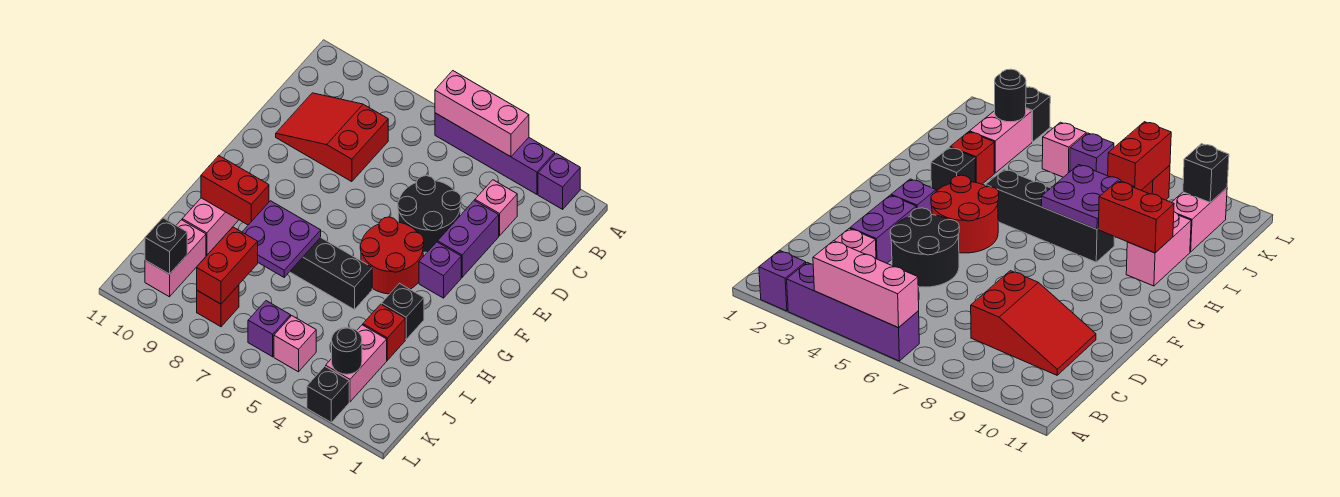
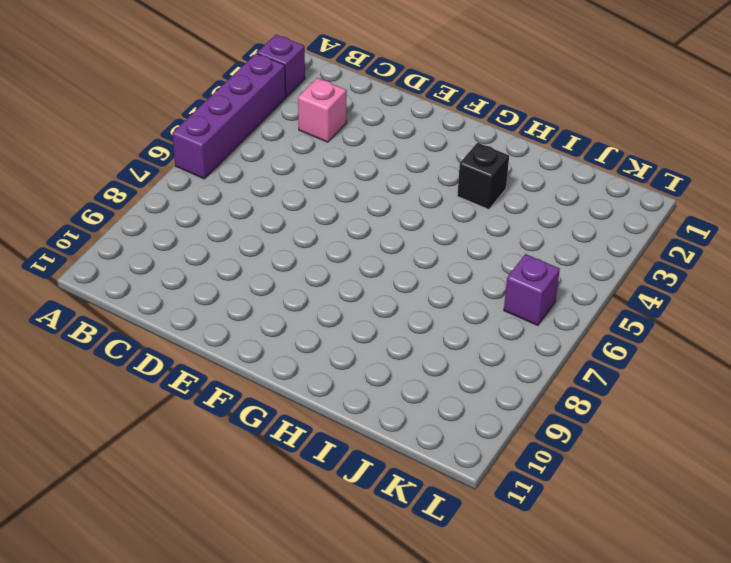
none -> red 2x3 slope [276,93,388,182]
none -> purple 1x2 brick [438,201,499,277]
none -> black 2x2 round brick [398,176,461,252]

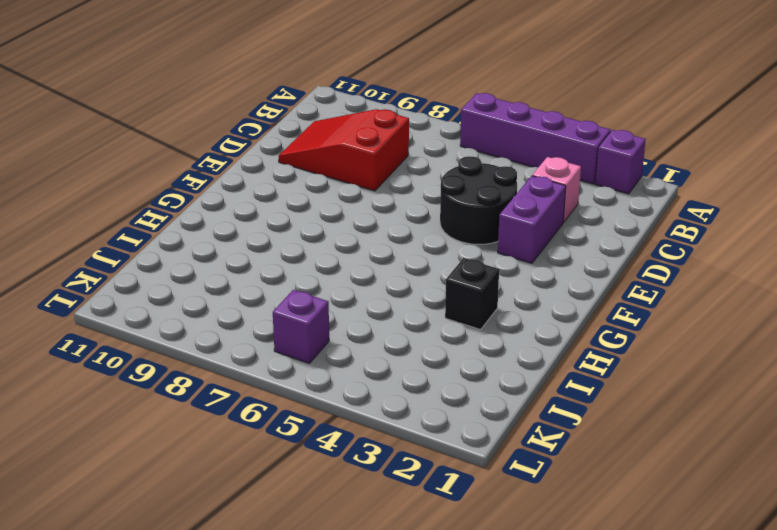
none -> purple 1x1 brick [419,242,461,298]
none -> red 2x2 round brick [360,217,424,294]
none -> black 1x4 brick [290,238,372,310]

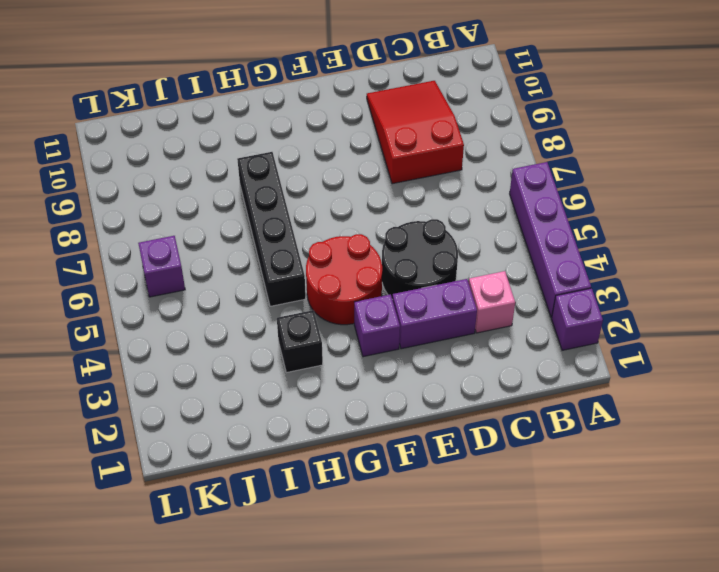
none -> pink 1x2 brick [182,198,238,255]
none -> red 1x1 brick [363,304,405,360]
none -> pink 1x2 brick [326,325,387,402]

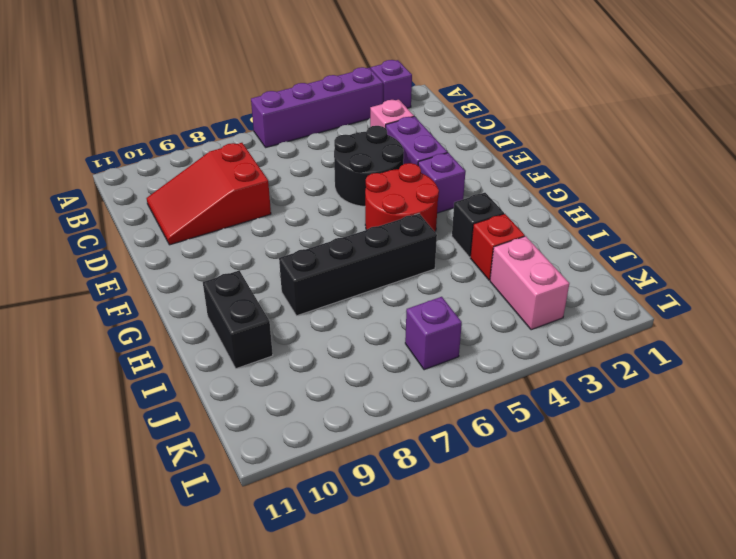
black 1x2 brick [203,270,273,369] -> pink 1x2 brick [182,198,238,255]
none -> pink 1x2 brick [145,220,206,297]
none -> pink 1x1 brick [274,316,316,372]
none -> red 1x1 brick [197,285,239,327]

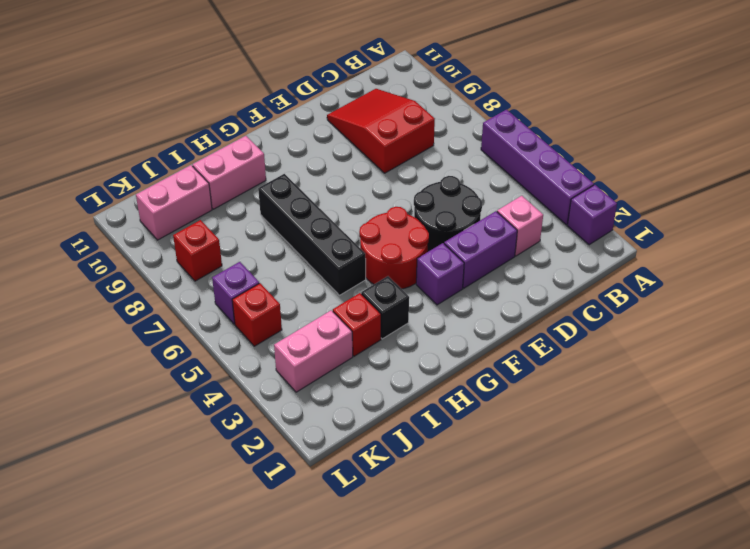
red 1x1 brick [232,283,282,346] -> pink 1x1 brick [274,316,316,372]
none -> black 1x1 brick [307,366,349,422]
none -> pink 1x3 brick [435,71,529,157]
none -> purple 2x2 plate [243,201,321,277]

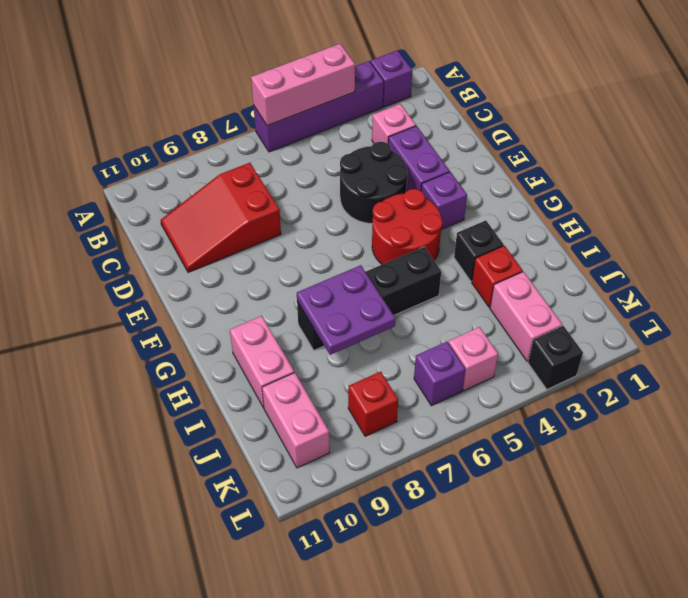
none -> red 1x2 brick [201,156,269,225]
none -> red 1x2 brick [197,227,258,304]
none -> black 1x1 round brick [332,328,362,374]

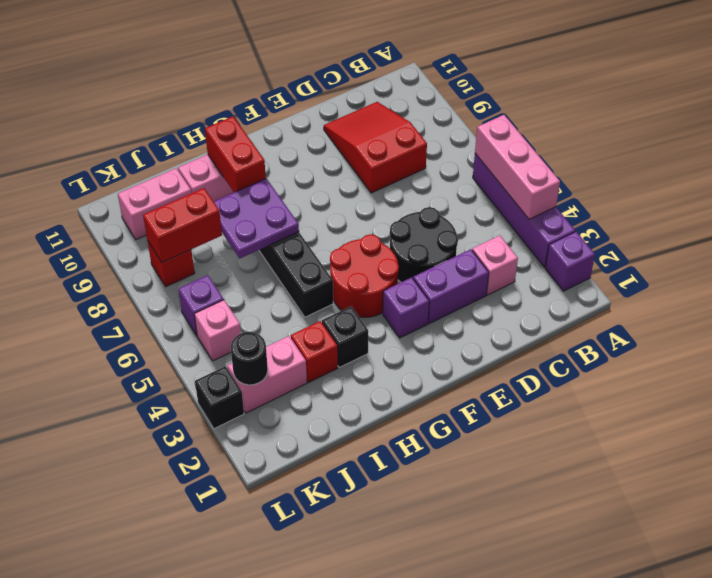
none -> black 1x1 brick [145,218,187,274]

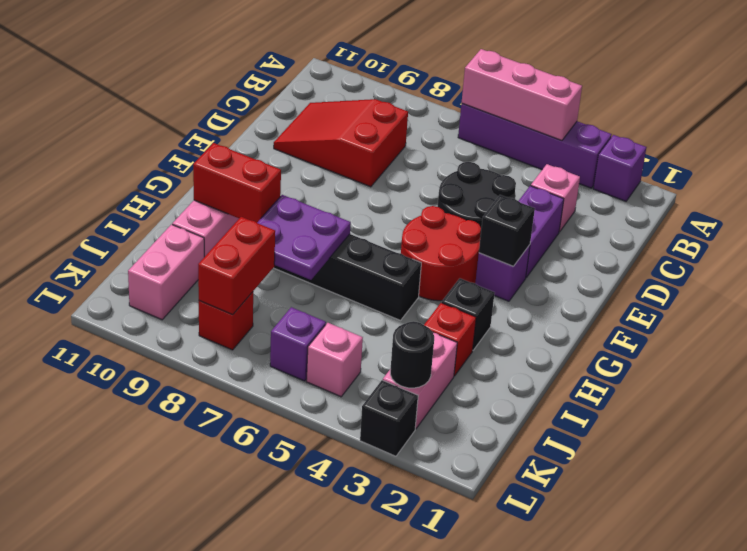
black 1x1 brick [479,195,535,266] -> black 1x1 brick moved to [145,218,187,274]

